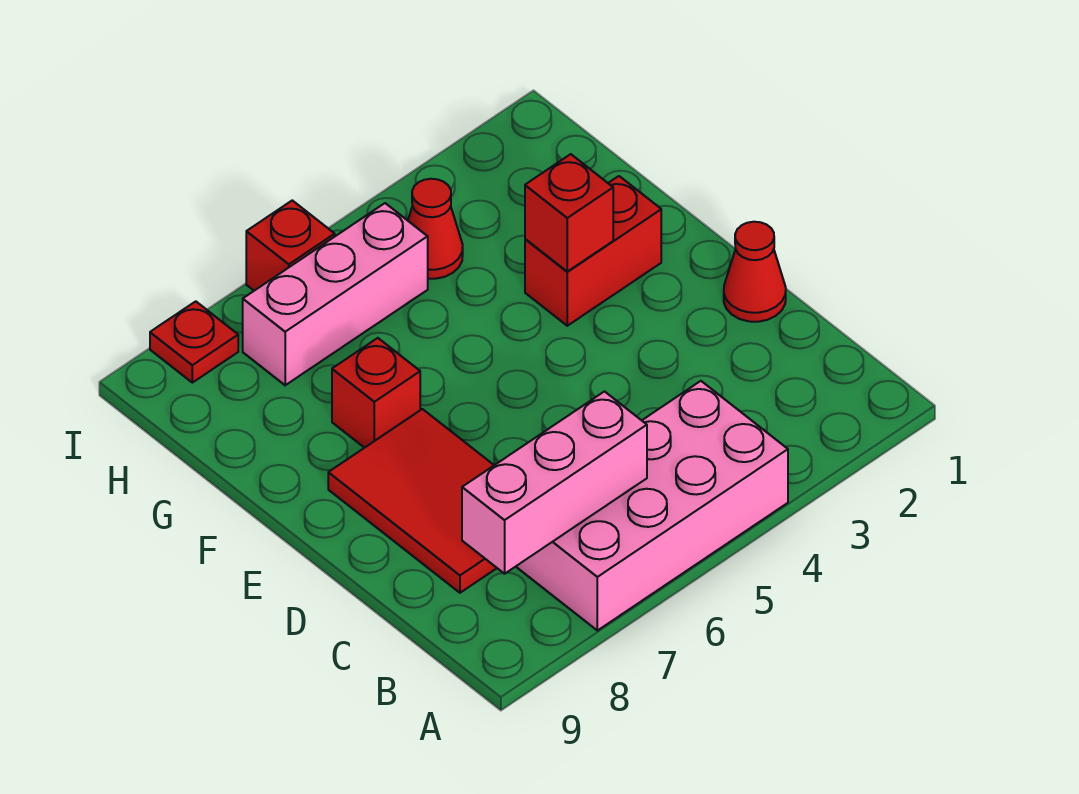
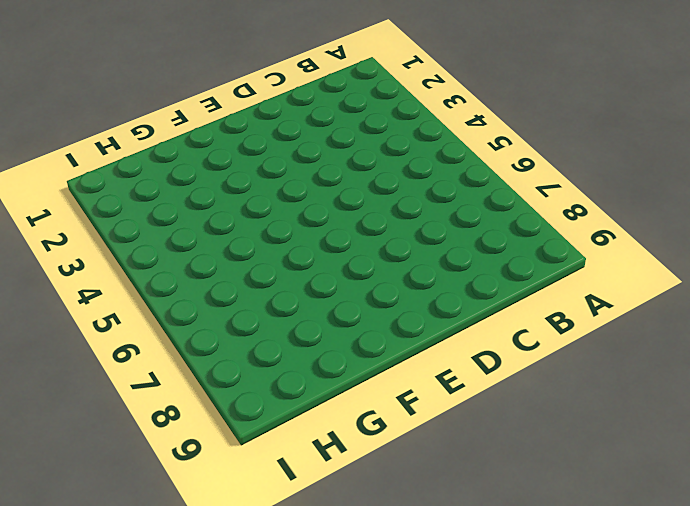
none -> pink 2x4 brick [516,381,788,631]
none -> red 2x3 tile [328,409,497,593]

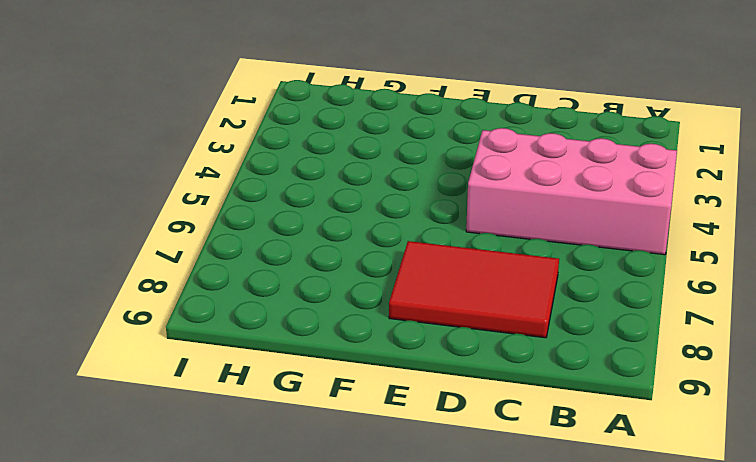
pink 2x4 brick [466,128,677,255] -> pink 2x4 brick turned to [516,381,788,631]
none -> red 1x1 cone [724,222,786,322]
none -> red 1x2 brick [525,176,661,326]

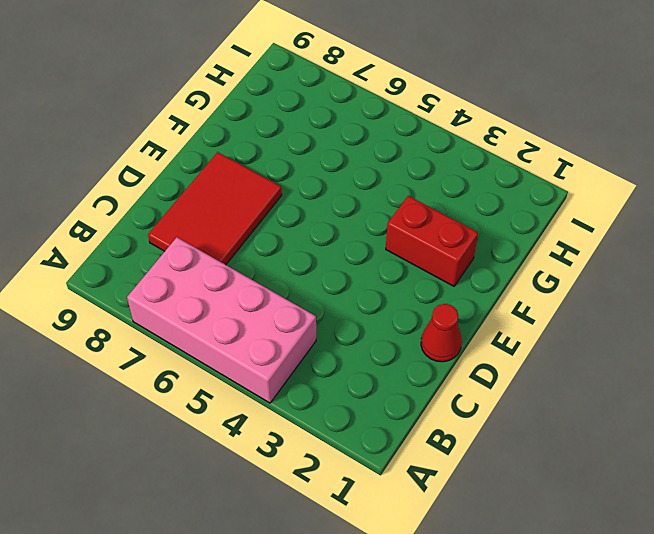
none -> red 1x1 brick [332,338,420,448]
none -> red 1x1 cone [408,179,463,279]

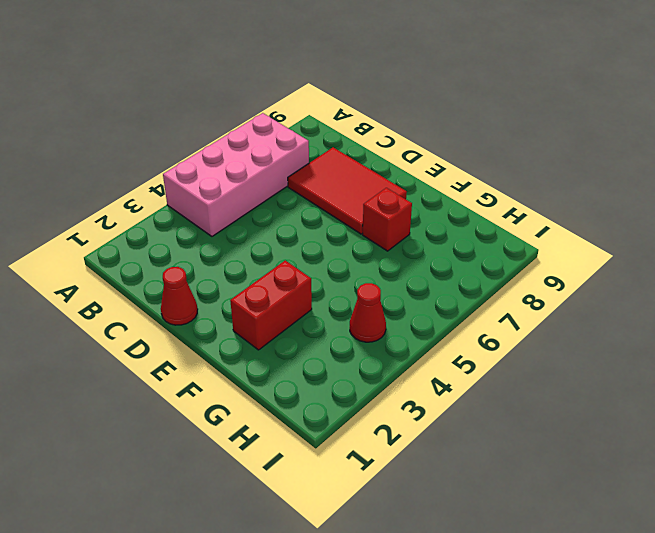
none -> pink 1x3 brick [243,203,428,385]
none -> red 1x1 brick [246,200,335,291]

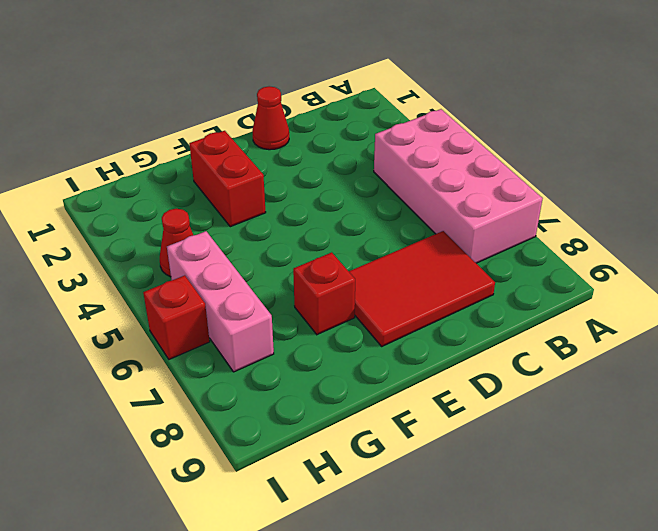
none -> red 1x1 plate [150,301,238,383]
none -> pink 1x3 brick [462,392,647,574]

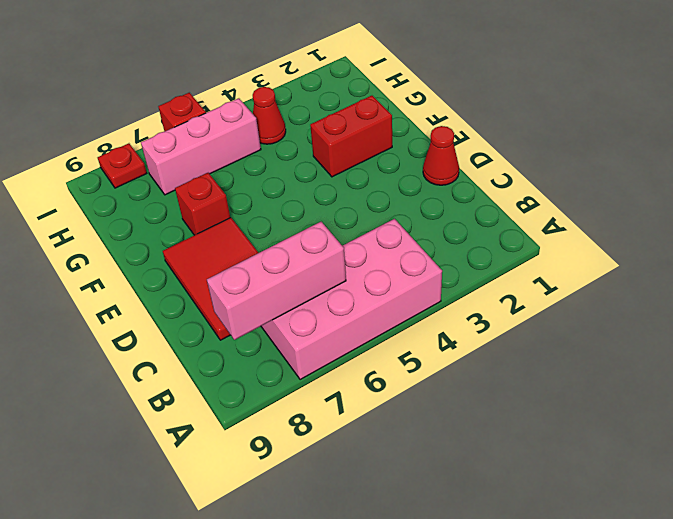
none -> red 1x1 brick [525,154,613,271]

